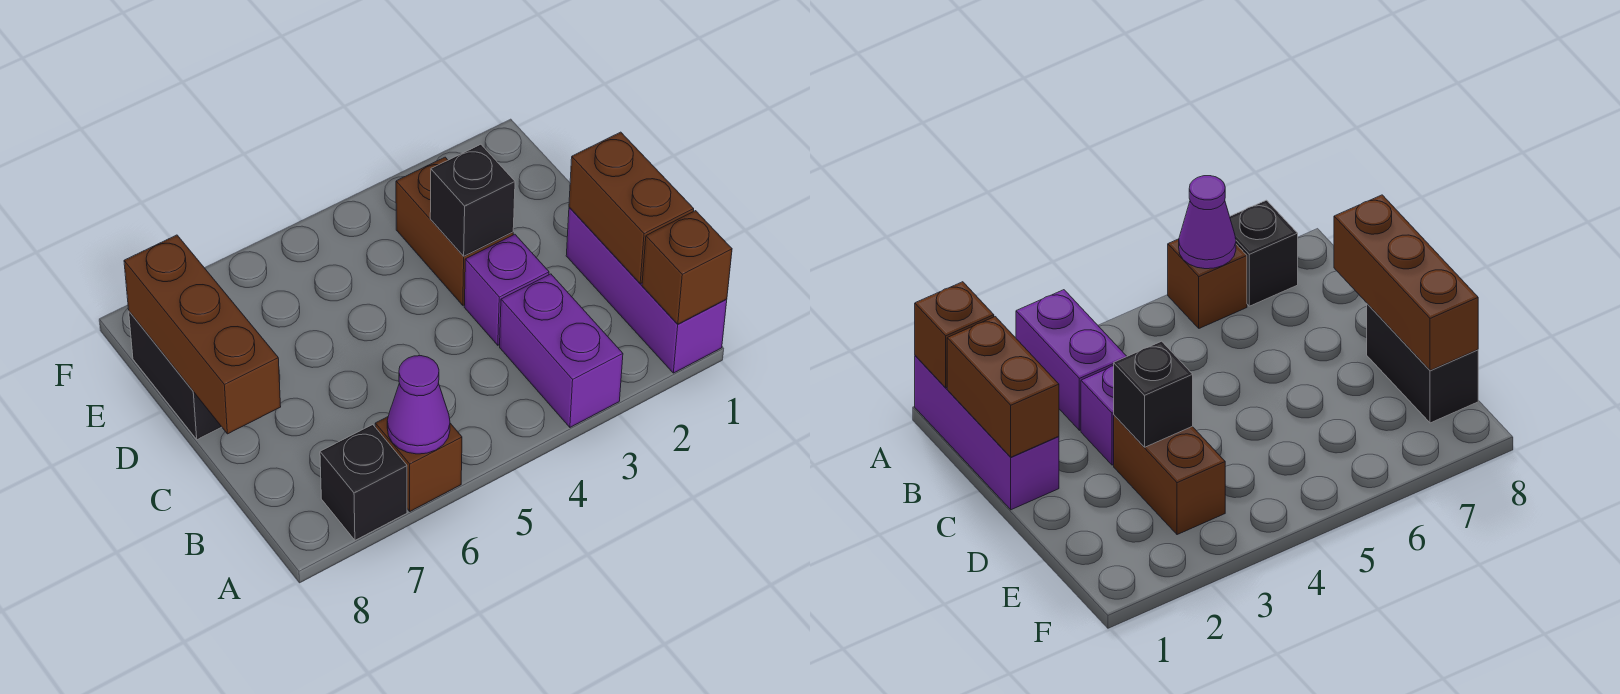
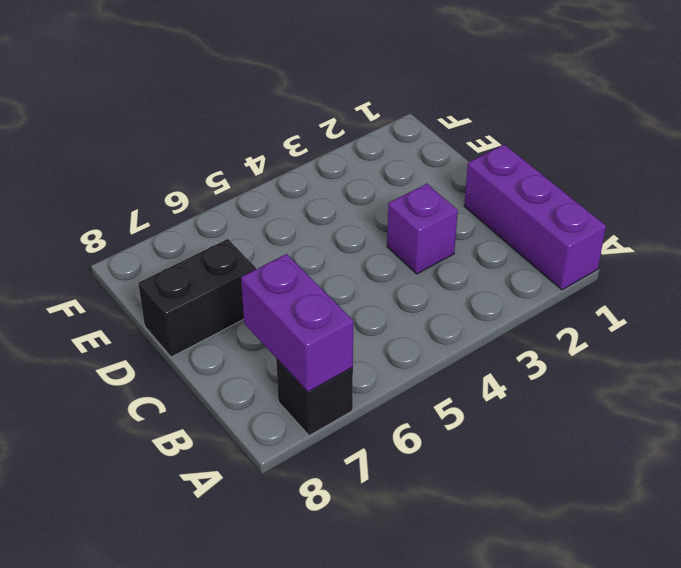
purple 1x2 brick [241,254,353,392] -> purple 1x2 brick moved to [500,274,623,427]
black 1x2 brick [138,239,256,357] -> black 1x2 brick turned to [129,312,221,440]
none -> brown 1x1 brick [375,417,462,511]
none -> brown 1x2 brick [396,157,513,305]
none -> brown 1x1 brick [642,211,732,324]

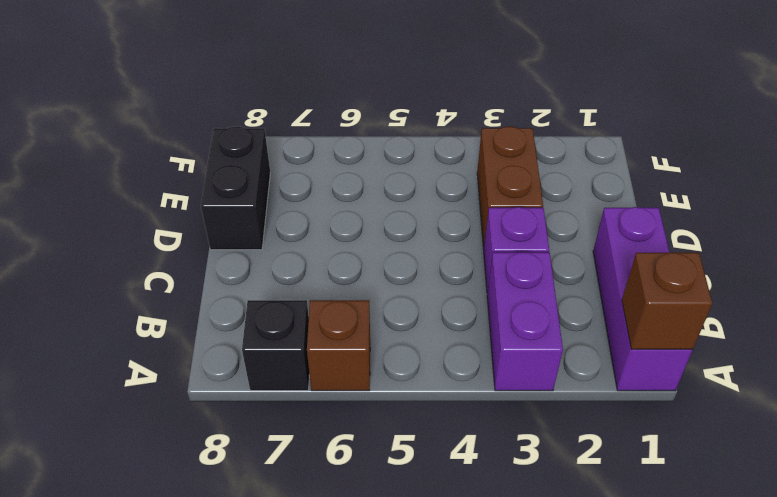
none -> purple 1x1 cone [387,356,450,454]
none -> brown 1x2 brick [569,132,694,284]
none -> brown 1x3 brick [124,235,281,434]

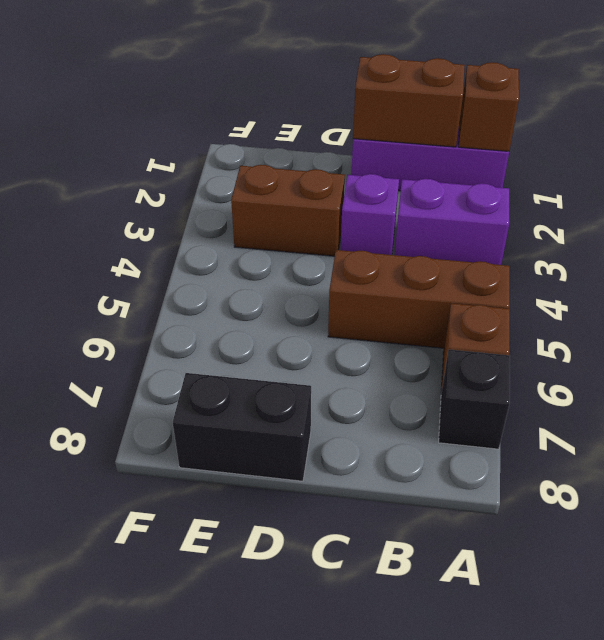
brown 1x3 brick [328,250,510,348] -> brown 1x3 brick moved to [124,235,281,434]
none -> purple 1x1 cone [387,356,450,454]
none -> black 1x1 brick [430,144,515,256]

